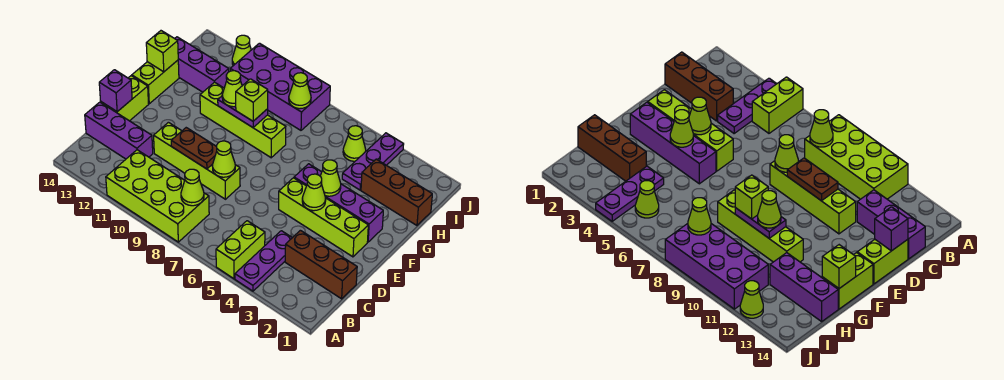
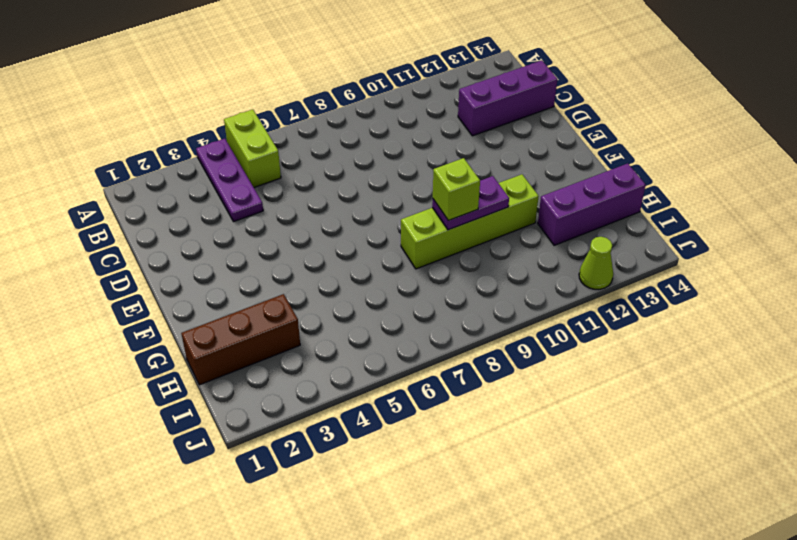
none -> lime 2x4 brick [106,150,209,242]
none -> brown 1x3 brick [285,230,357,299]
none -> lime 1x4 brick [154,122,240,199]

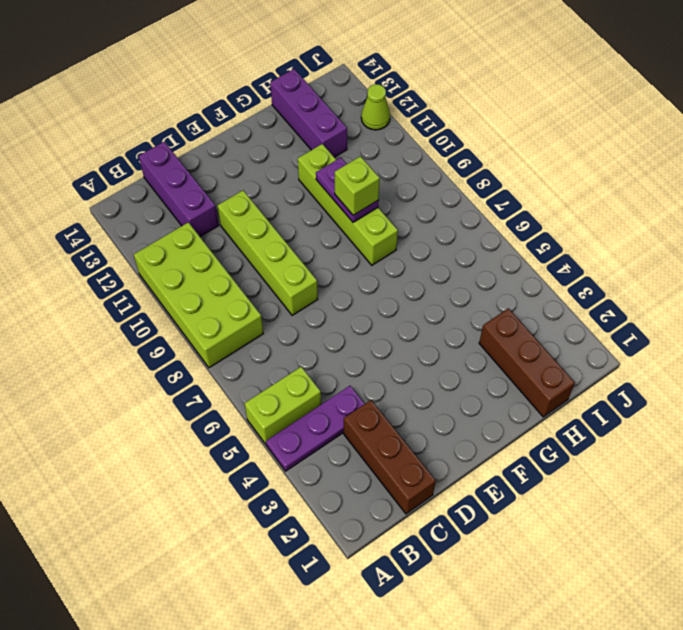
none -> lime 1x2 brick [101,76,149,121]
none -> lime 1x4 brick [279,178,368,257]
none -> purple 1x4 brick [294,164,383,242]

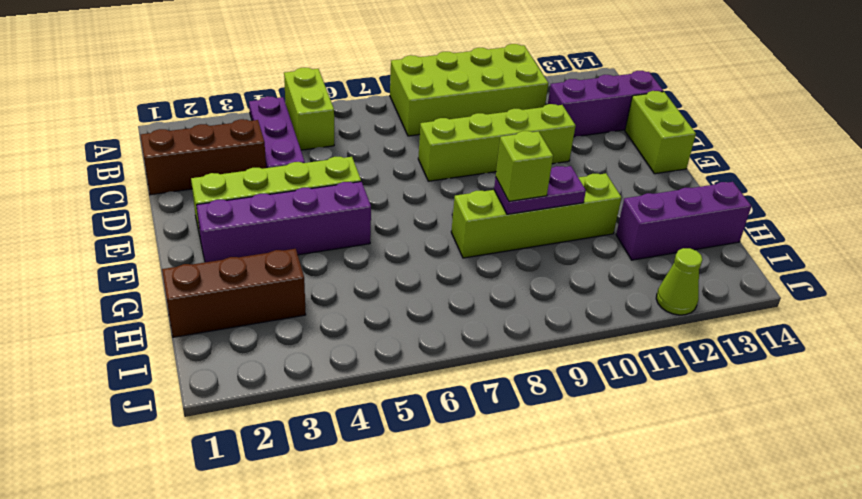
none -> lime 1x2 brick [132,60,179,104]
none -> purple 1x3 plate [342,133,404,190]
none -> lime 1x1 cone [343,126,366,161]

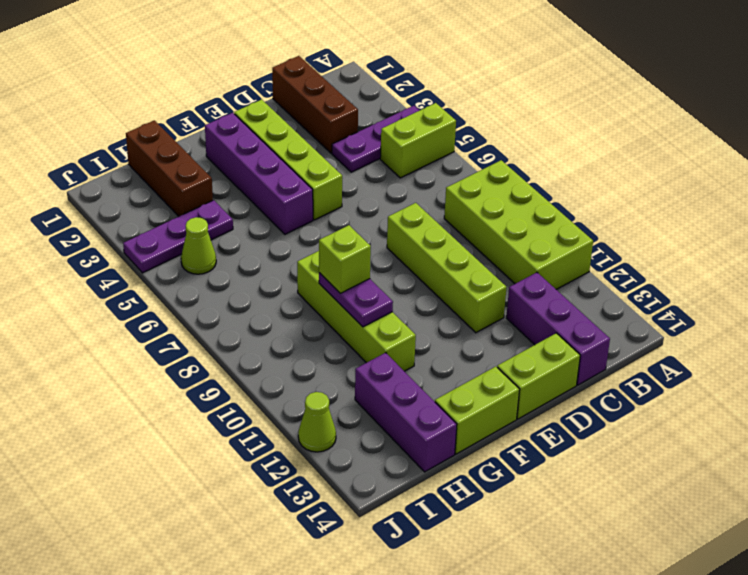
none -> purple 2x4 brick [230,43,330,130]
none -> lime 1x1 cone [181,169,204,206]
none -> lime 1x1 cone [212,141,235,177]

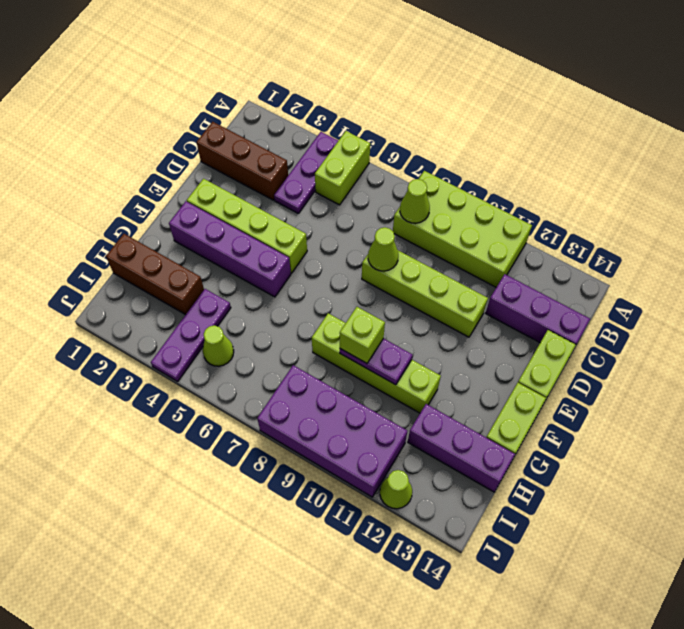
none -> brown 1x2 plate [171,128,217,169]
none -> purple 1x1 brick [99,70,132,112]
none -> lime 1x1 cone [302,174,326,211]

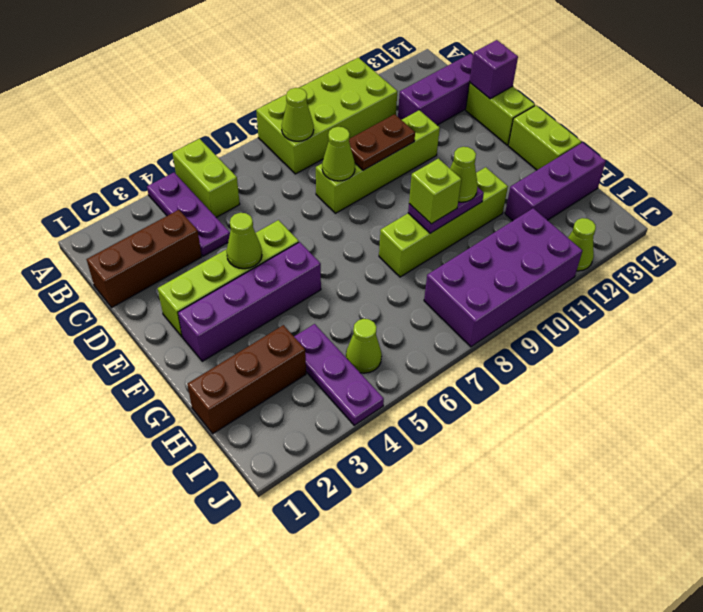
none -> lime 1x1 cone [320,160,341,196]
none -> lime 1x1 brick [146,31,178,72]
none -> lime 1x1 cone [289,73,311,109]

